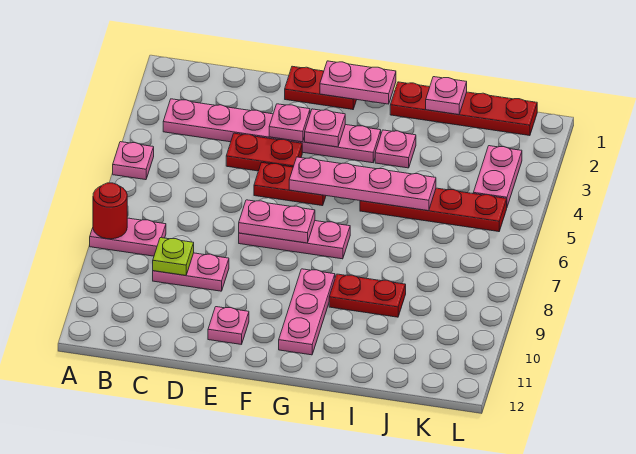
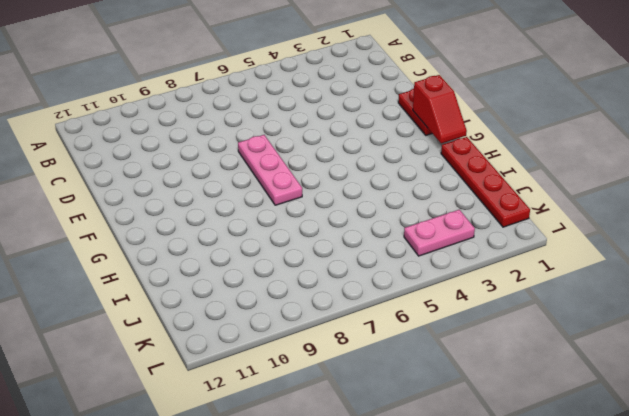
red 1x2 slope [413,75,467,144] -> pink 1x2 plate [320,61,396,104]
none -> pink 1x1 plate [113,142,154,180]
none -> pink 1x2 plate [90,218,166,256]
none -> pink 1x6 plate [163,99,381,163]

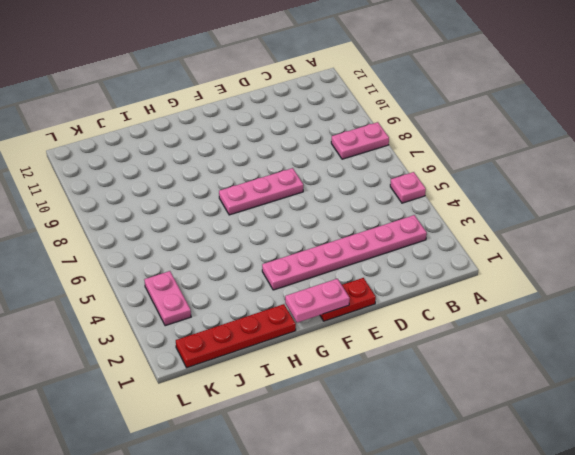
none -> pink 1x2 plate [153,253,229,291]
none -> red 1x2 plate [226,133,302,171]
none -> red 1x2 plate [254,163,326,206]

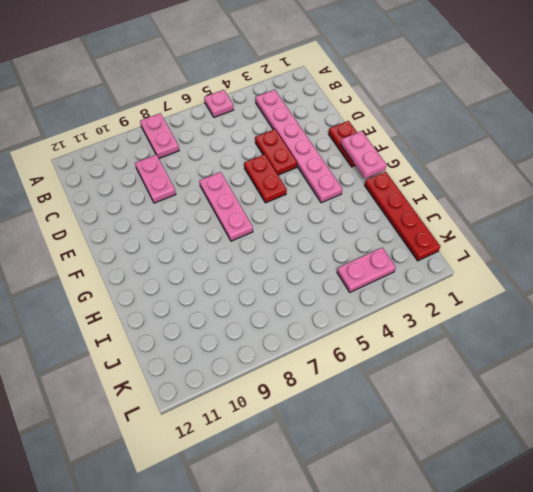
none -> pink 1x1 plate [208,307,249,345]
none -> pink 1x3 plate [279,269,335,355]
none -> pink 1x1 plate [375,130,416,168]

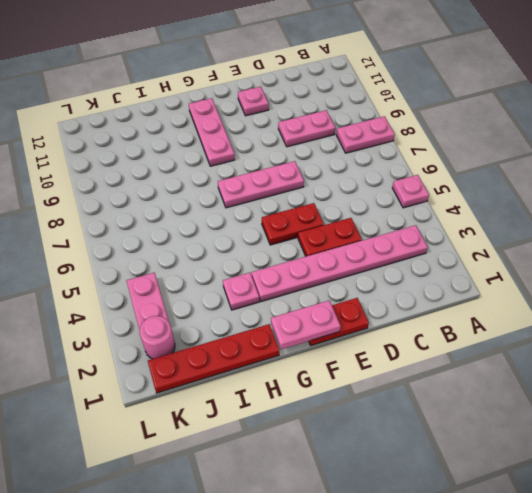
pink 1x1 round brick [140,316,175,359] -> none
none -> red 1x4 plate [360,188,507,232]
none -> red 1x2 plate [329,274,406,317]
none -> red 1x1 round brick [93,183,127,239]

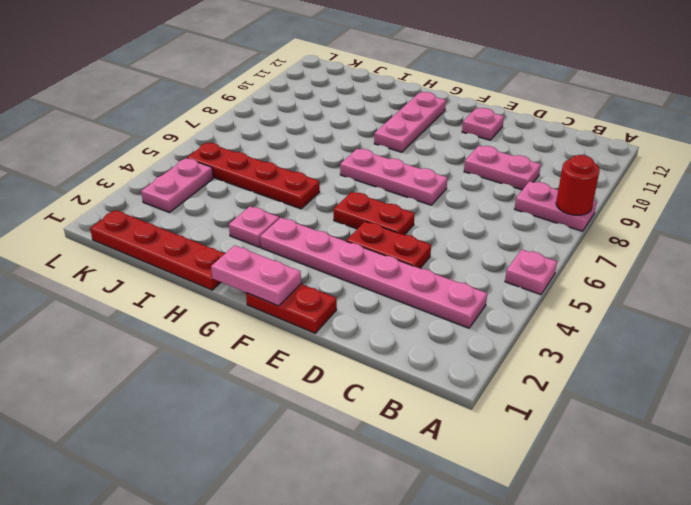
none -> red 1x2 plate [329,274,406,317]
none -> lime 1x1 plate [153,238,194,275]
none -> pink 1x1 plate [269,104,310,142]

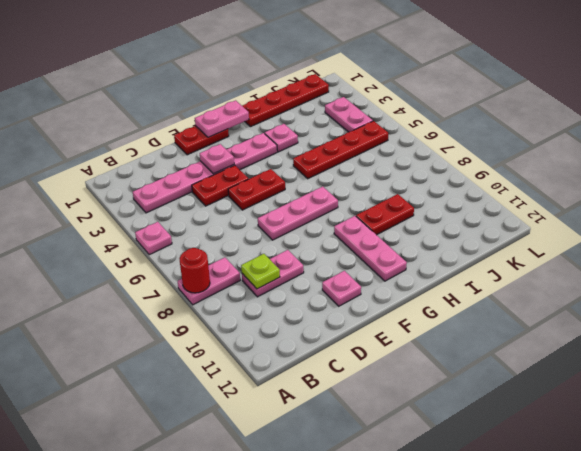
none -> pink 1x2 plate [239,200,315,243]
none -> pink 1x1 plate [305,109,345,147]
none -> pink 1x4 plate [289,157,436,211]

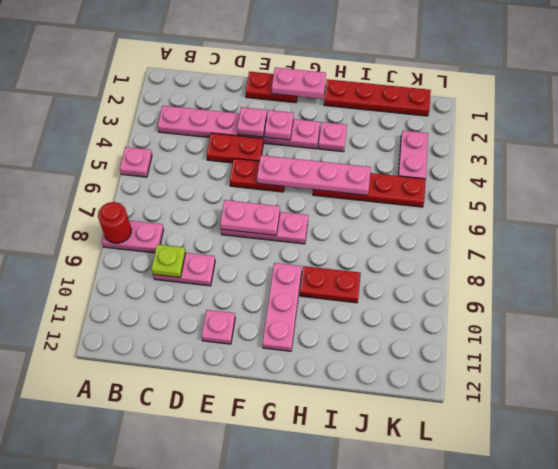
none -> pink 1x1 plate [426,77,467,115]

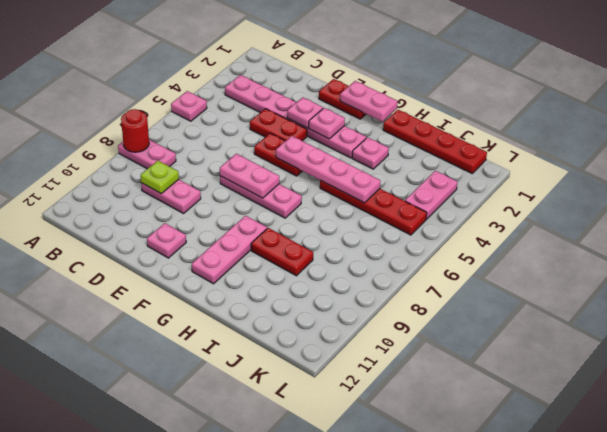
none -> pink 1x1 plate [426,77,467,115]

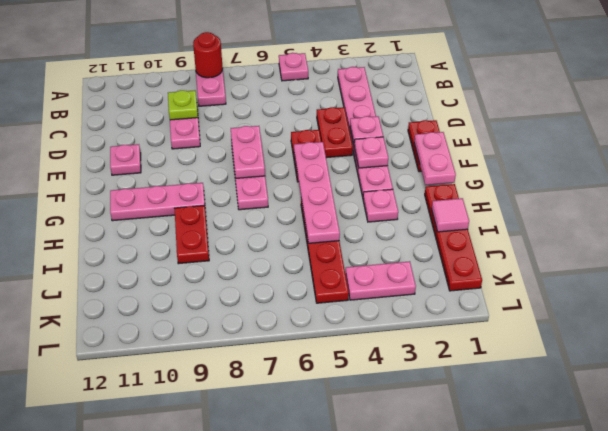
pink 1x1 tile [432,198,469,232] -> pink 1x1 plate [426,77,467,115]

